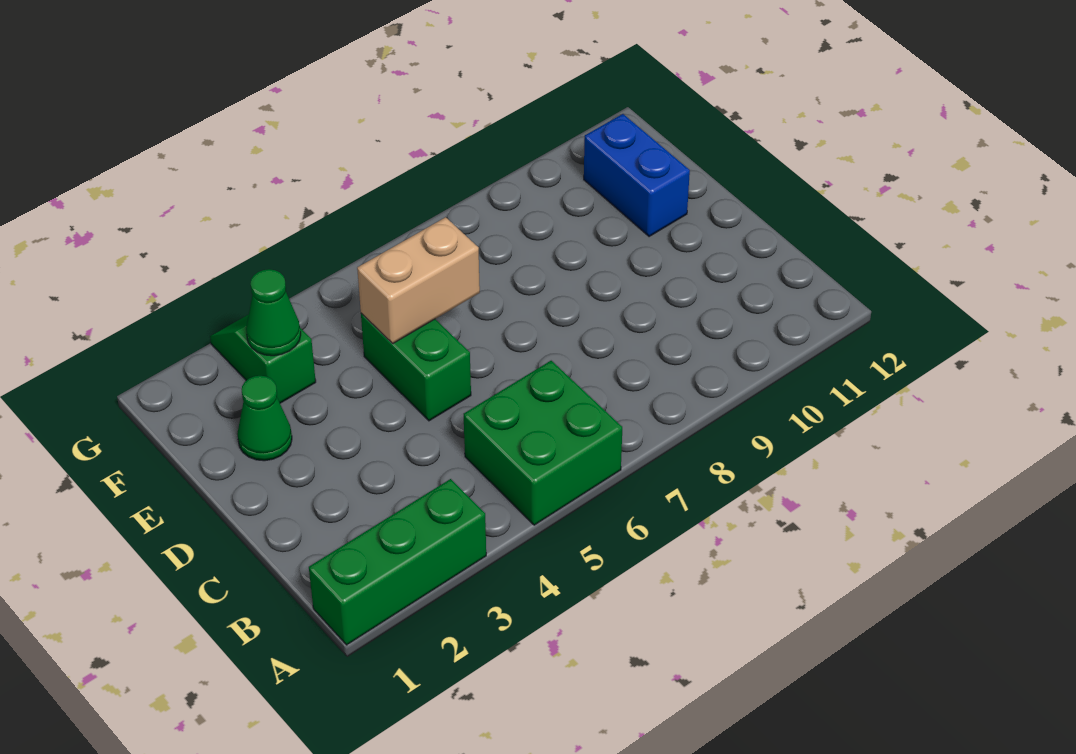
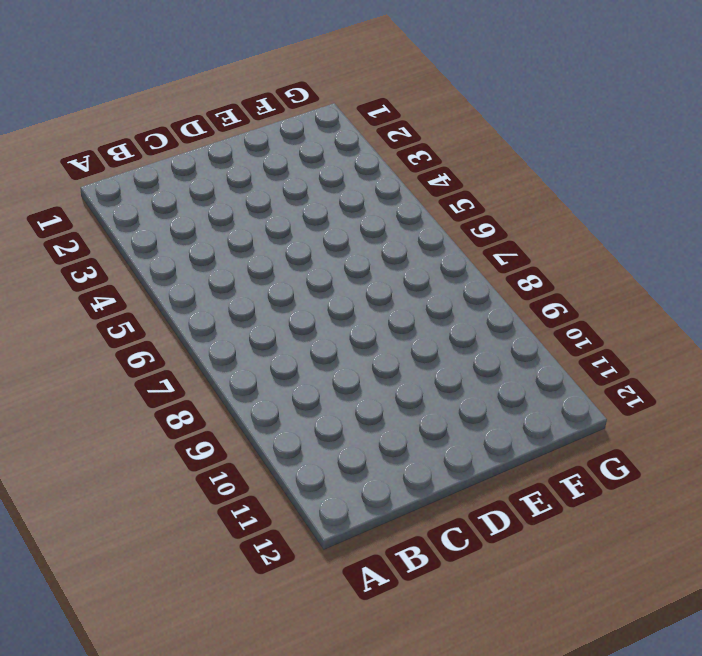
none -> green 1x3 brick [309,479,486,645]
none -> green 2x2 brick [464,361,622,525]

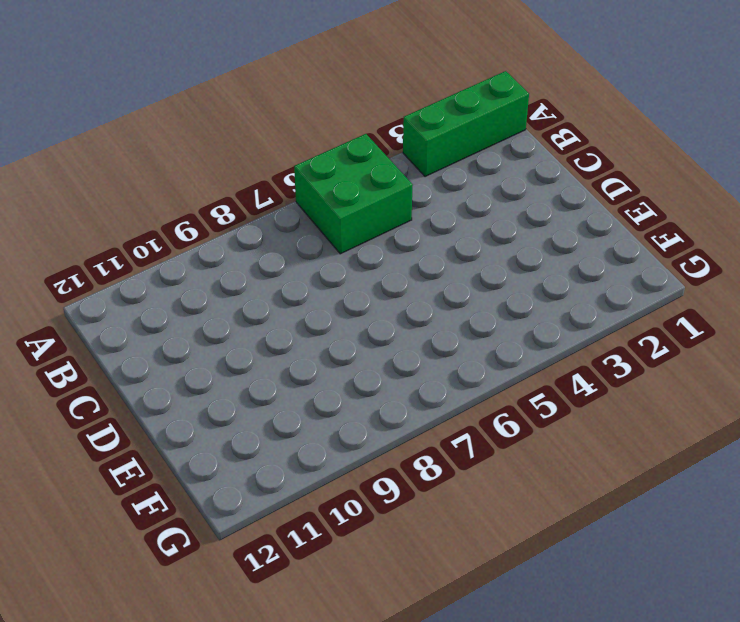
none -> green 1x2 brick [361,313,471,421]
none -> green 1x1 cone [237,376,292,461]

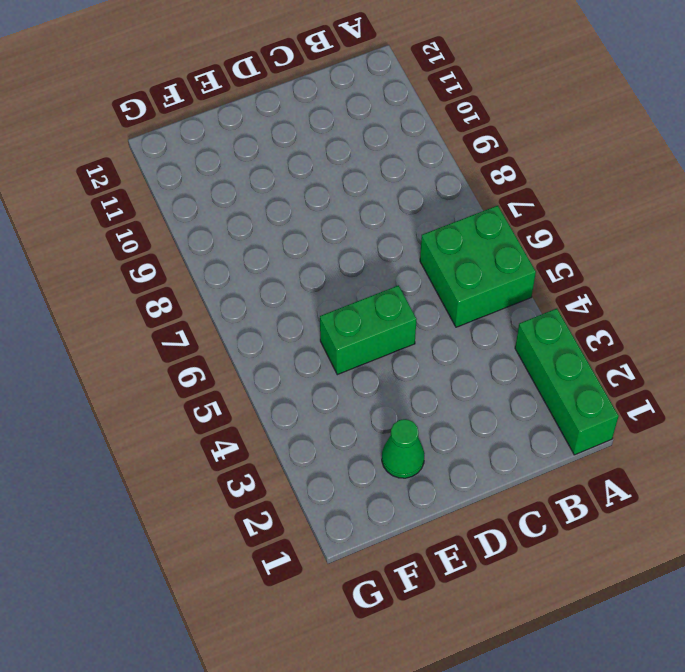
none -> blue 1x2 brick [584,114,690,237]
none -> green 1x2 slope [210,314,316,403]

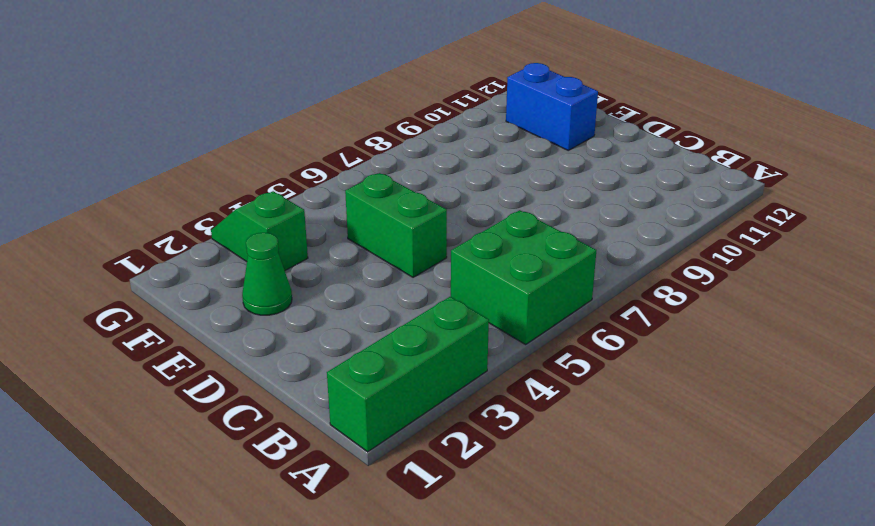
none -> tan 1x2 brick [357,217,480,343]
none -> green 1x1 cone [246,269,301,356]

